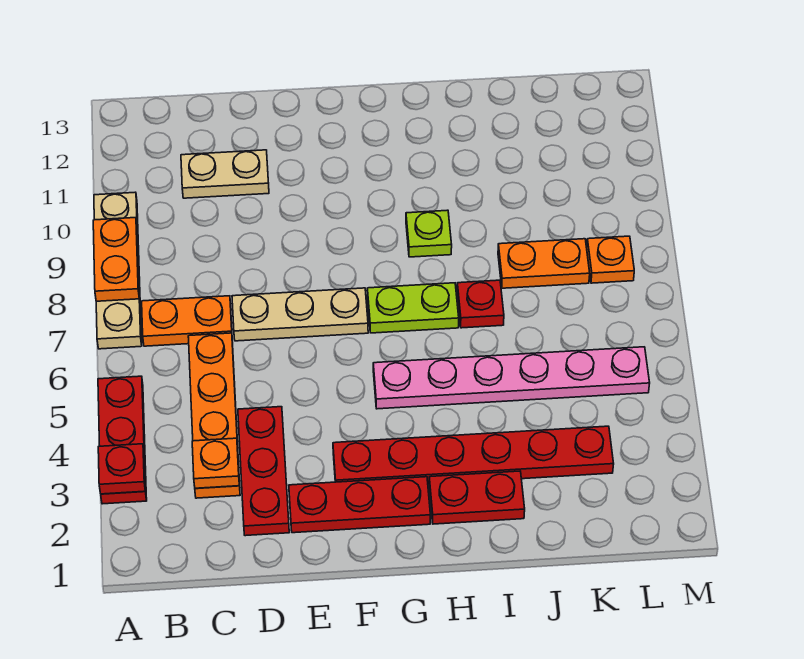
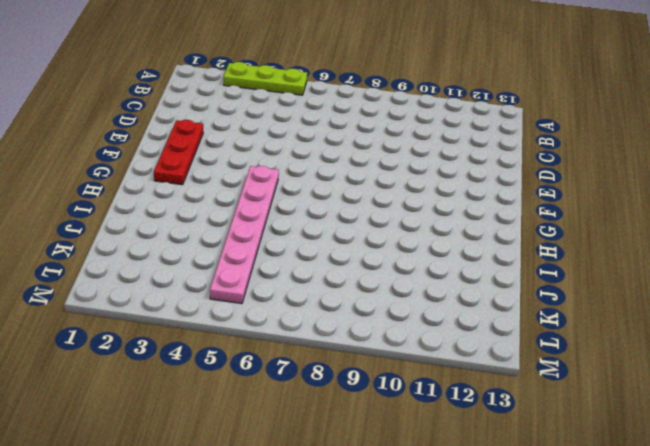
lime 1x3 plate [224,62,307,95] -> red 1x3 plate [98,376,147,504]
none -> tan 1x4 plate [94,192,142,349]
none -> orange 1x2 plate [142,296,232,346]
none -> orange 1x4 plate [188,333,240,498]

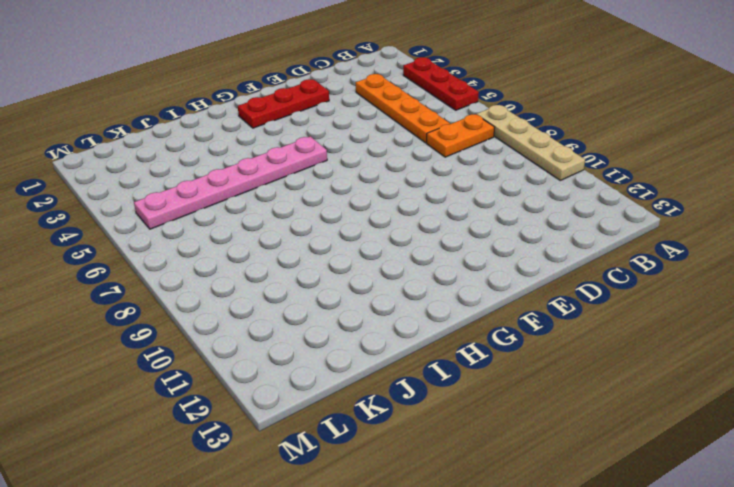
none -> tan 1x2 plate [181,150,269,198]
none -> red 1x3 plate [238,407,289,536]
none -> tan 1x3 plate [232,288,368,341]

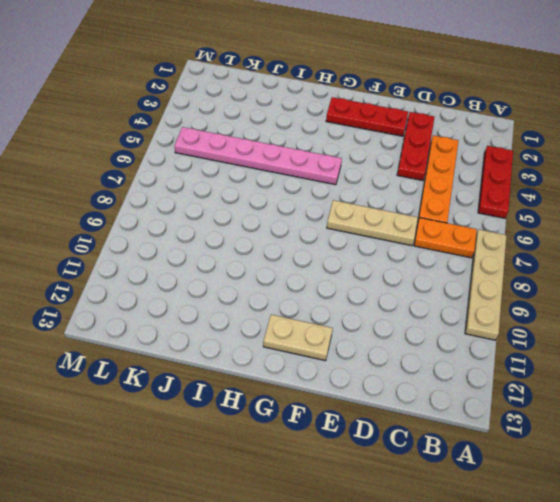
tan 1x2 plate [263,315,333,361] -> tan 1x2 plate moved to [181,150,269,198]
none -> red 1x6 plate [333,426,614,484]
none -> lime 1x2 plate [367,283,459,333]
none -> red 1x2 plate [429,471,525,524]

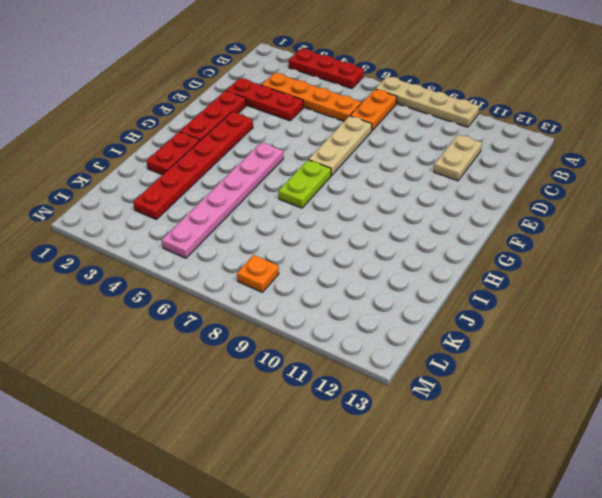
none -> lime 1x1 plate [406,210,452,257]
none -> red 1x1 plate [457,280,504,328]
none -> orange 1x2 plate [498,239,590,288]

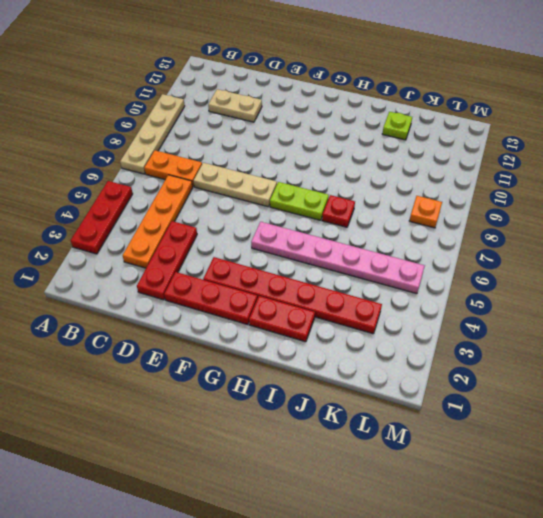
lime 1x1 plate [382,112,412,140] -> lime 1x1 plate moved to [406,210,452,257]
none -> orange 1x2 plate [498,239,590,288]
none -> red 1x1 plate [98,444,145,494]
none -> orange 1x2 plate [93,218,139,301]

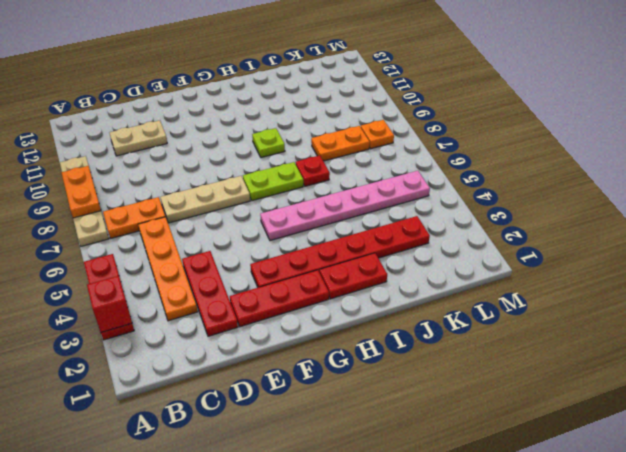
red 1x1 brick [87,276,132,332] -> red 1x1 plate [98,444,145,494]
none -> orange 1x1 plate [192,438,239,488]

